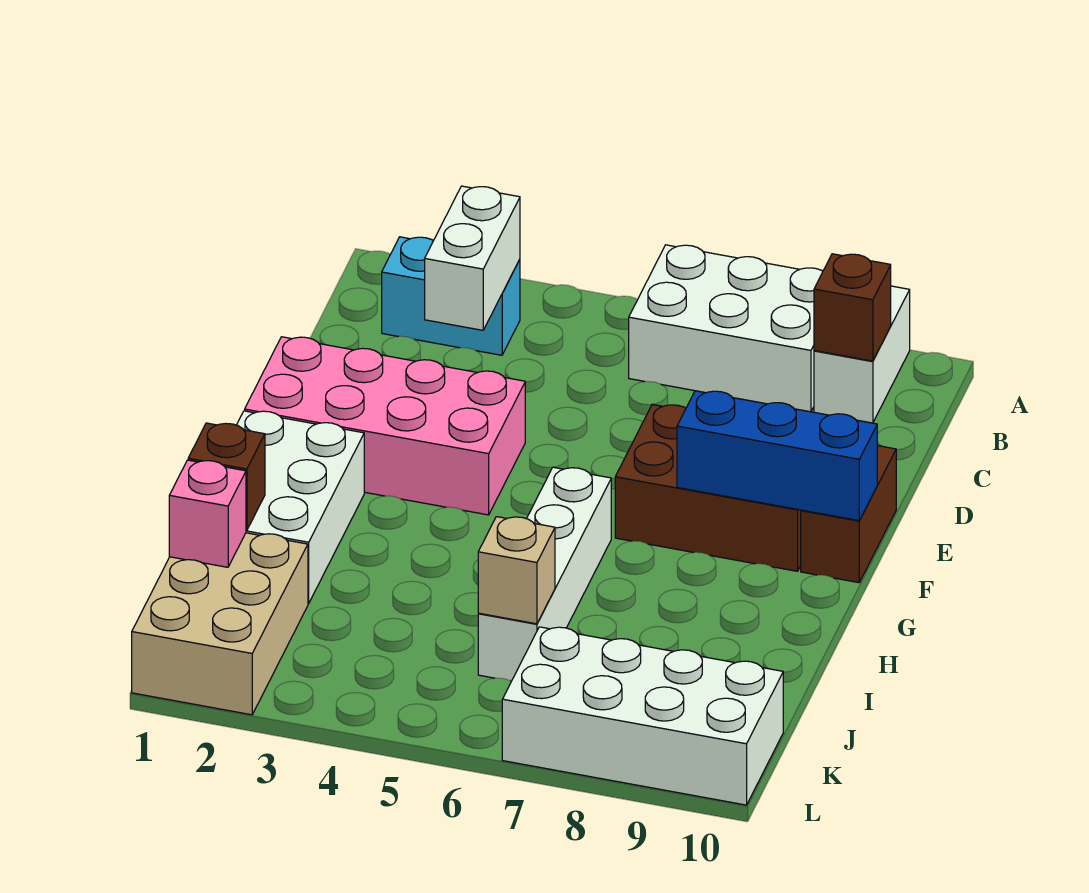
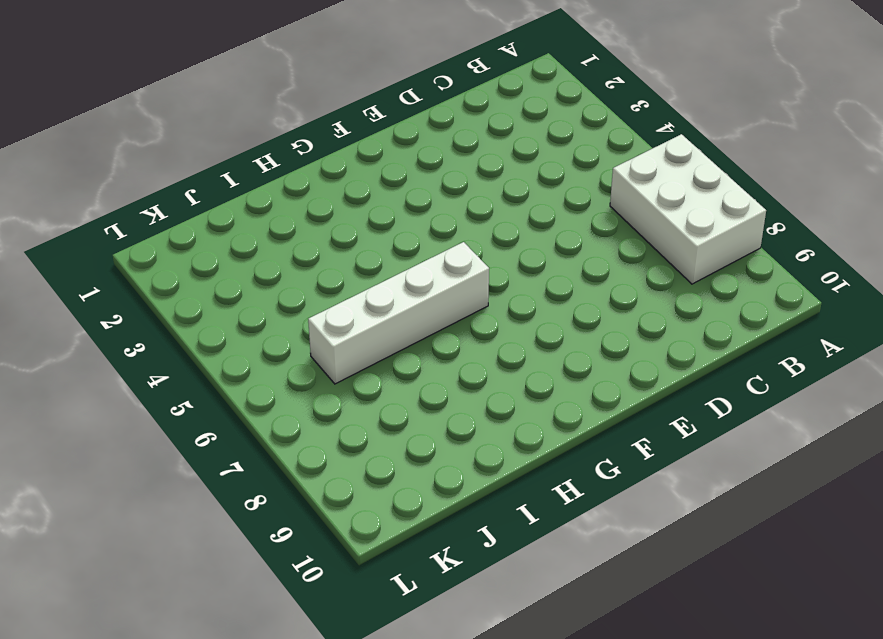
none -> white 1x2 brick [814,286,910,423]
none -> cyan 1x2 brick [382,237,520,355]
none -> pink 2x4 brick [245,337,525,515]

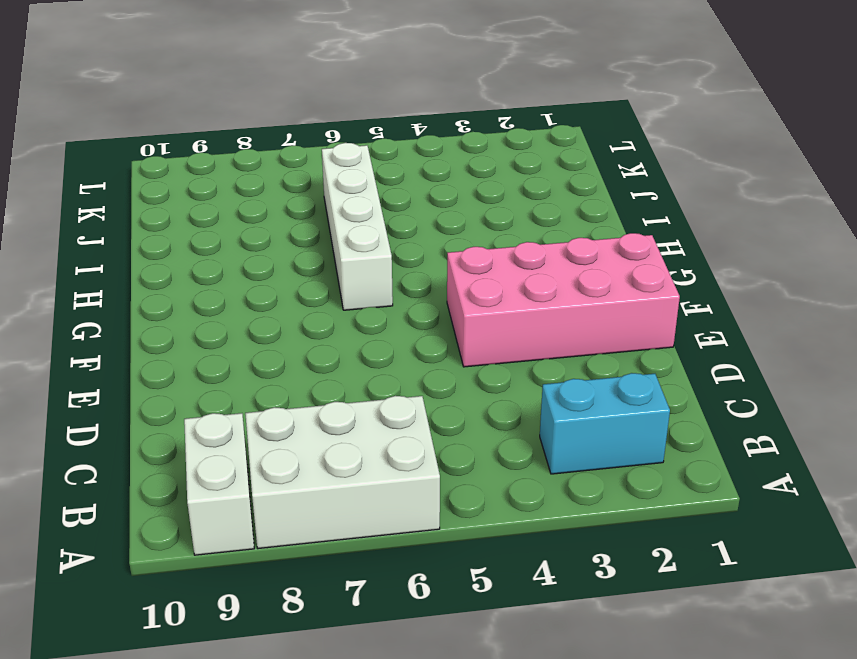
none -> brown 2x3 brick [615,404,801,571]
none -> brown 1x2 brick [801,446,896,583]
none -> white 2x3 brick [237,411,364,604]

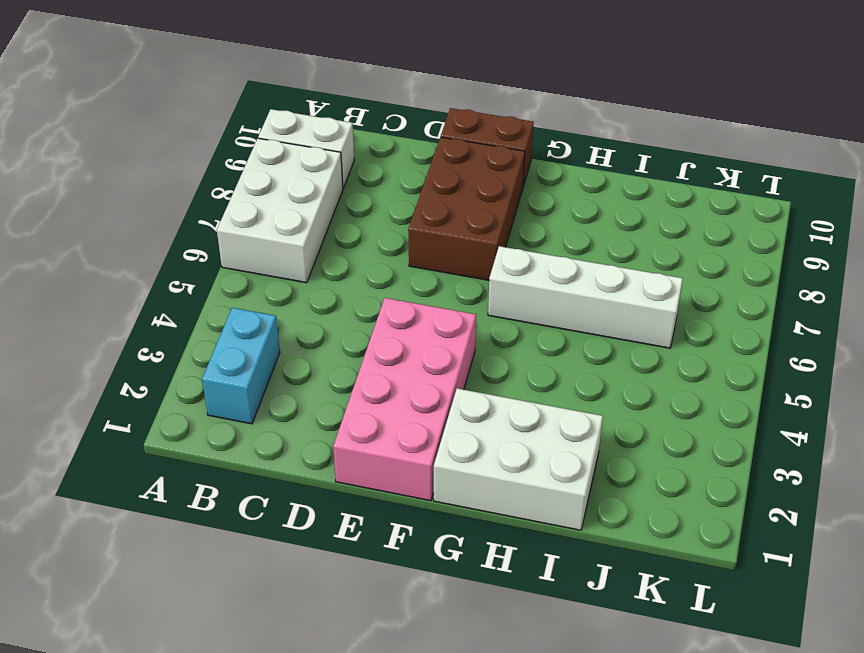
none -> tan 2x3 brick [132,533,308,715]
none -> white 2x4 brick [502,627,783,805]
none -> white 1x2 brick [425,186,520,330]

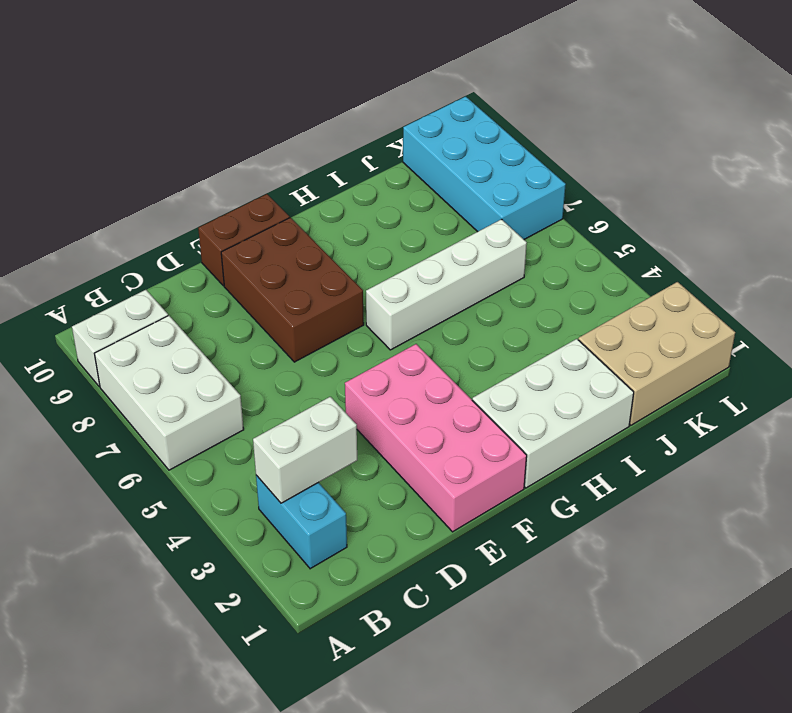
cyan 2x4 brick [403,96,566,239] -> white 2x4 brick [502,627,783,805]
none -> brown 1x1 brick [814,254,891,361]
none -> blue 1x3 brick [677,391,877,521]
none -> brown 1x1 brick [188,423,265,530]

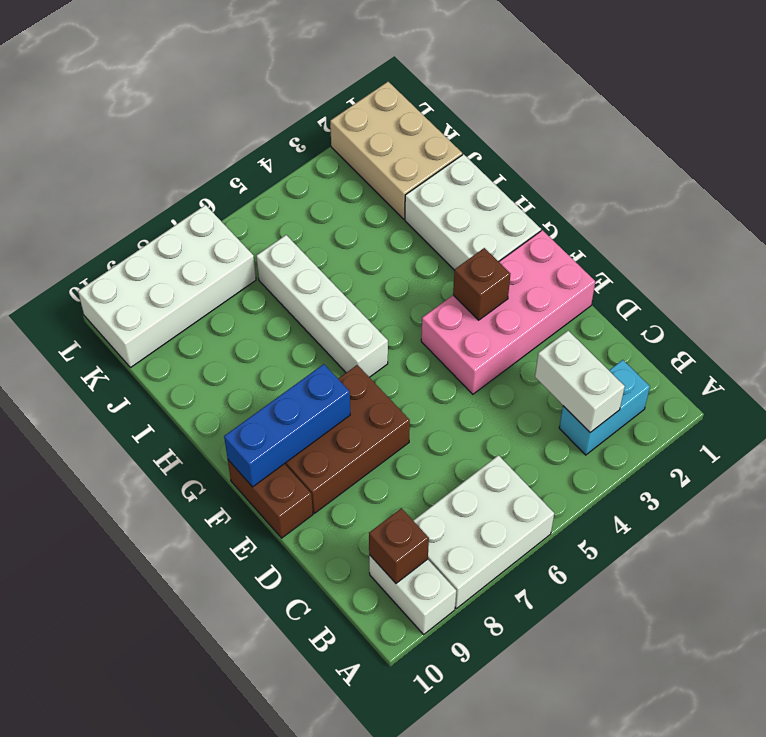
brown 1x1 brick [453,248,510,320] -> brown 1x1 brick moved to [188,423,265,530]
none -> pink 1x1 brick [169,460,246,567]
none -> tan 1x1 brick [478,517,555,624]

